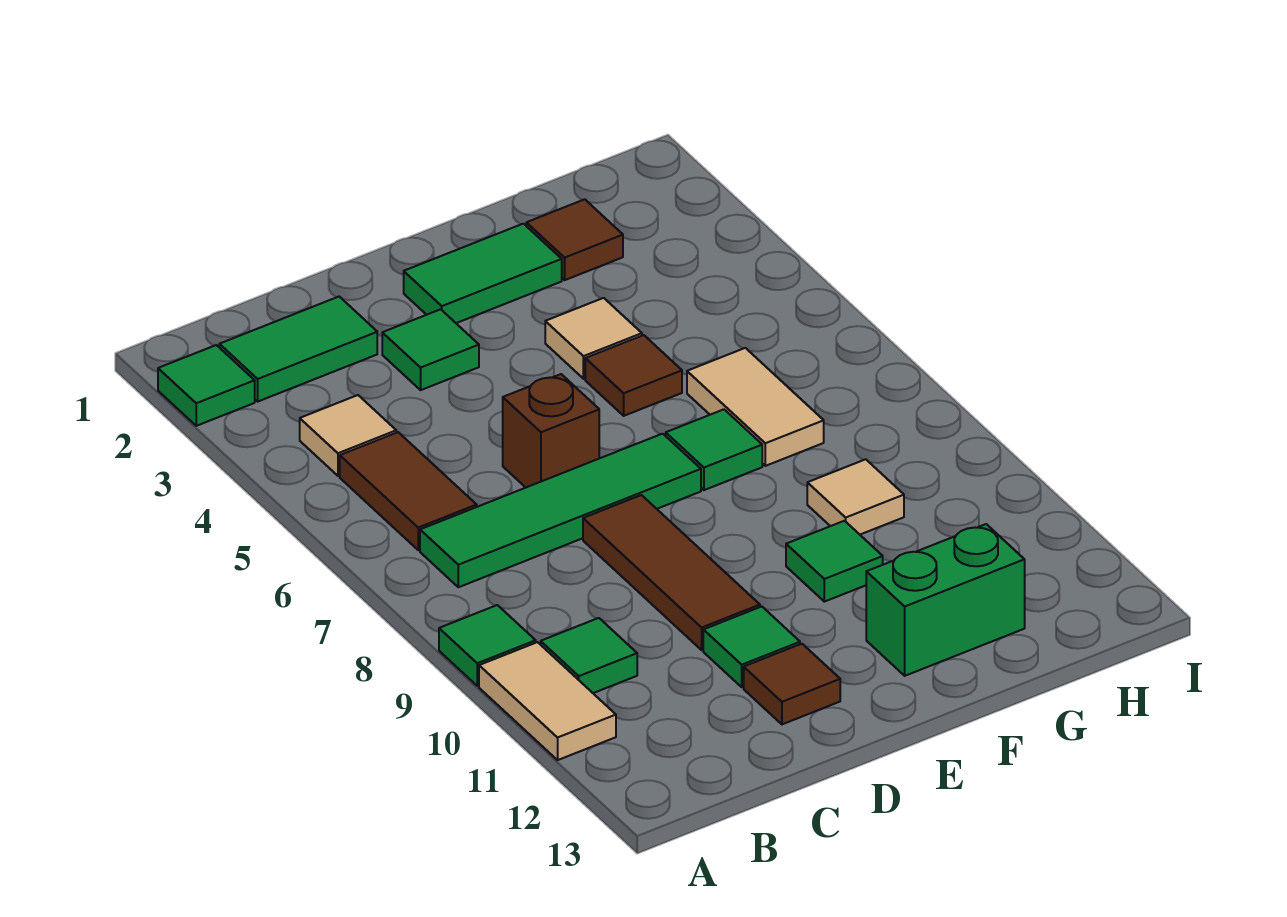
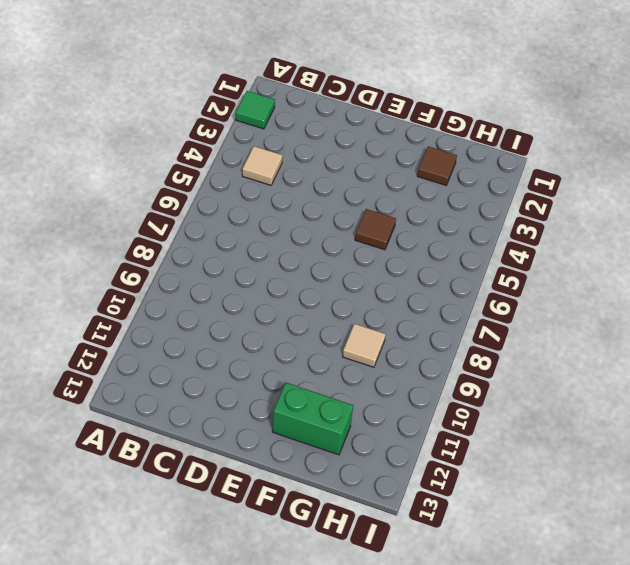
none -> green 1x1 tile [439,605,536,686]
none -> tan 1x2 tile [479,642,616,760]
none -> green 1x2 tile [219,297,377,401]

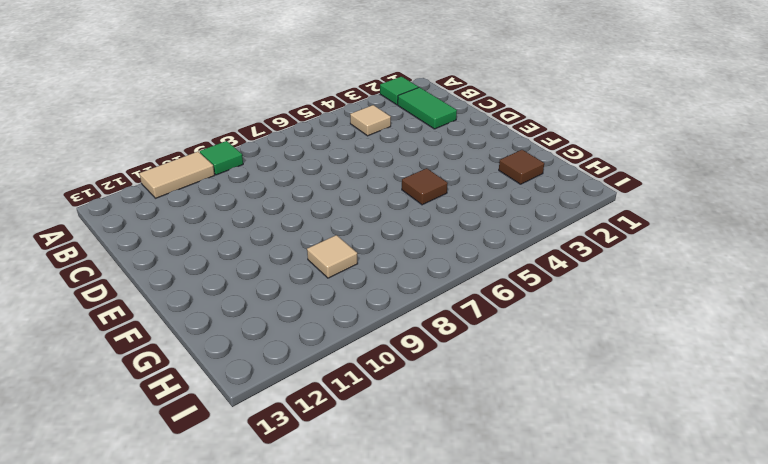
none -> brown 1x2 tile [340,432,477,550]
none -> green 1x4 tile [420,434,701,587]
none -> green 1x1 tile [541,618,637,693]

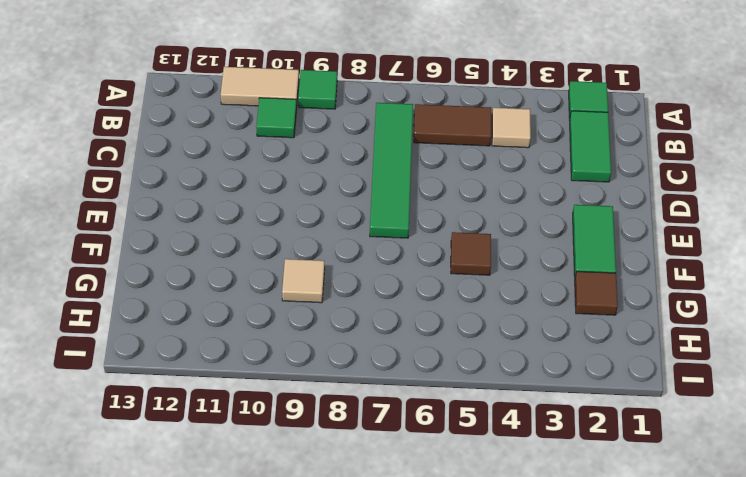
none -> green 1x1 tile [382,309,479,390]
none -> brown 1x1 brick [503,374,599,487]
none -> brown 1x3 tile [583,495,760,650]

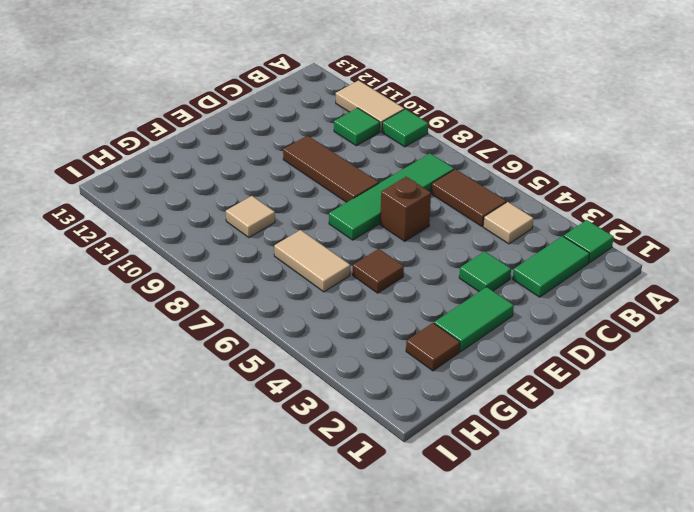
none -> green 1x1 tile [703,607,800,687]
none -> brown 1x1 tile [744,644,840,724]
none -> tan 1x1 tile [545,298,642,379]

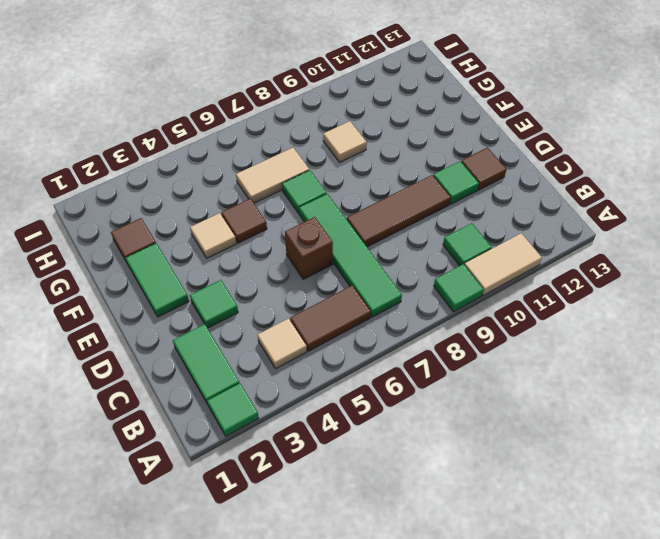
none -> green 1x1 tile [786,521,883,602]
none -> green 1x2 brick [866,524,1025,676]

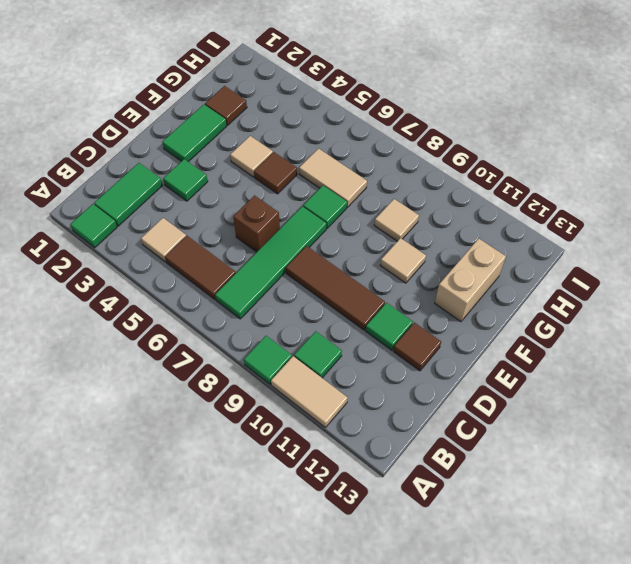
tan 1x1 tile [380,238,426,283] -> green 1x1 tile [786,521,883,602]
tan 1x2 brick [435,238,506,322] -> green 1x2 brick [866,524,1025,676]

